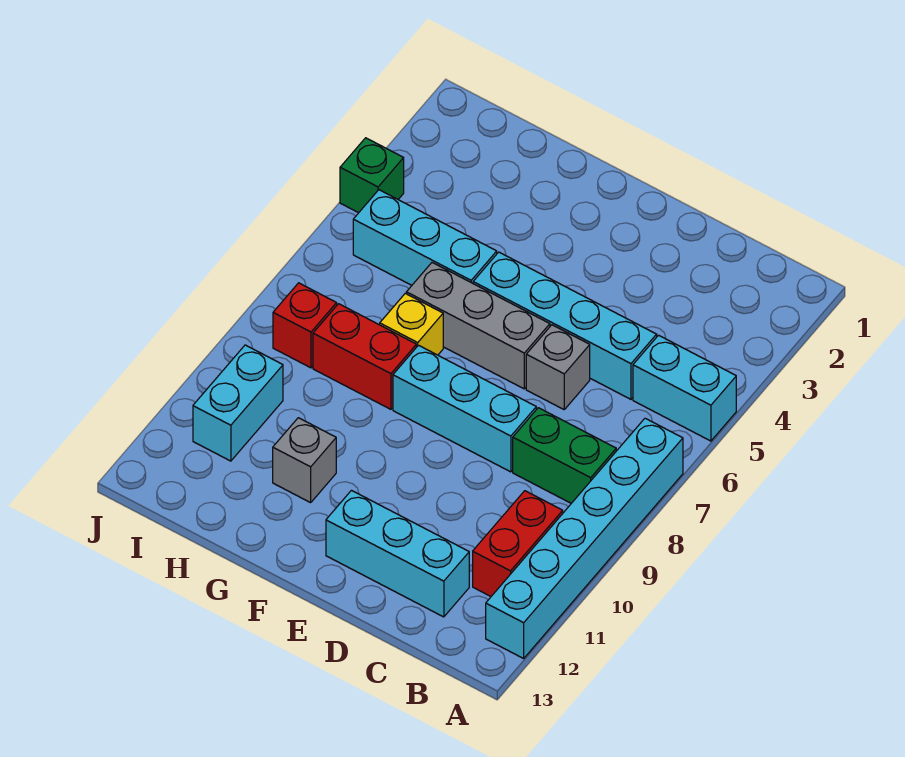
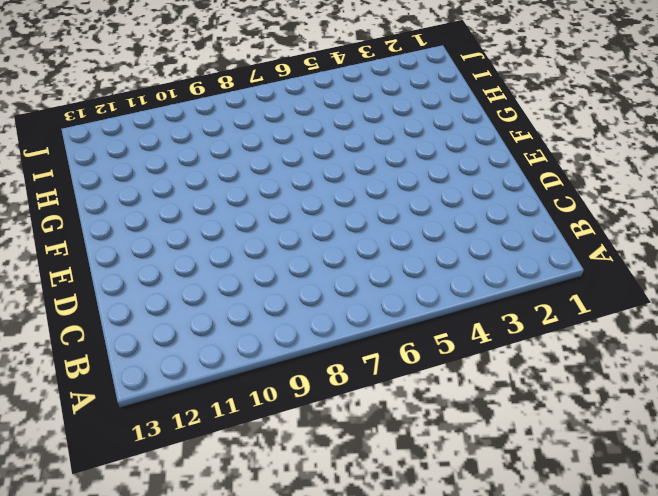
none -> cyan 1x2 brick [633,335,736,441]
none -> cyan 1x6 brick [486,418,683,658]
none -> green 1x2 brick [513,408,616,503]

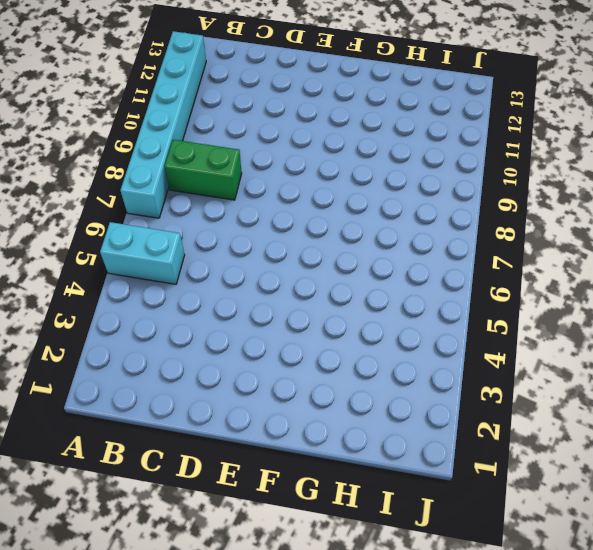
none -> red 1x2 brick [473,491,563,596]
none -> cyan 1x4 brick [473,252,657,399]
none -> cyan 1x3 brick [326,490,469,617]

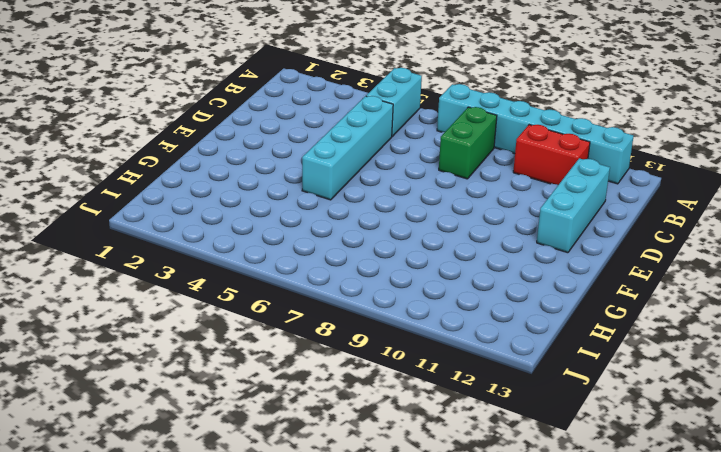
none -> grey 1x1 brick [526,325,590,409]
none -> cyan 1x3 brick [393,345,536,472]
none -> grey 1x3 brick [406,263,550,389]

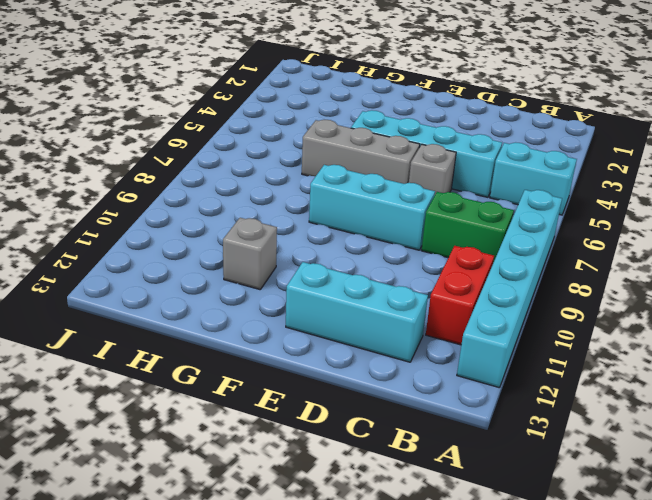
none -> cyan 1x3 brick [353,190,497,285]
none -> yellow 1x1 brick [380,293,443,355]
none -> red 1x2 brick [313,304,416,409]

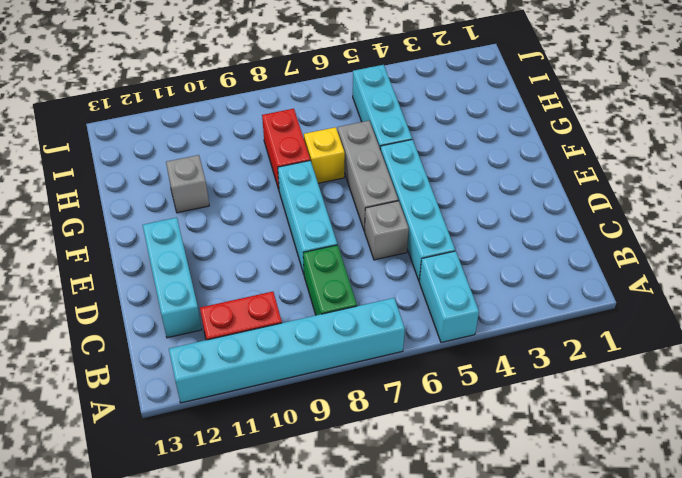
none -> red 1x1 brick [273,283,337,368]
none -> cyan 1x2 brick [193,345,283,461]
none -> green 1x1 brick [340,138,404,213]

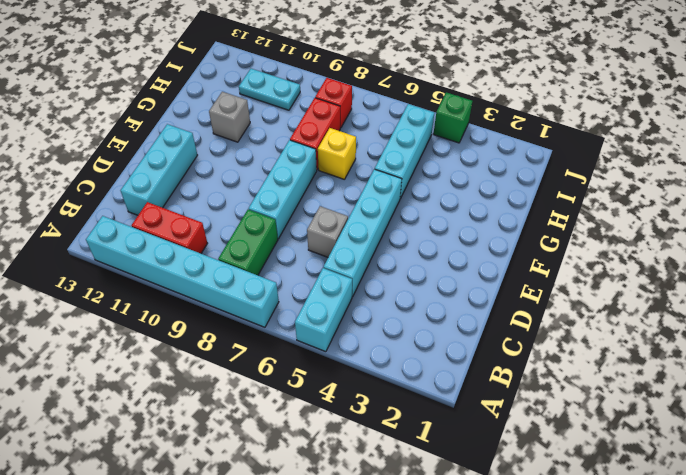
cyan 1x2 plate [239,69,300,110] -> cyan 1x2 brick [193,345,283,461]
none -> grey 1x3 brick [406,263,550,389]

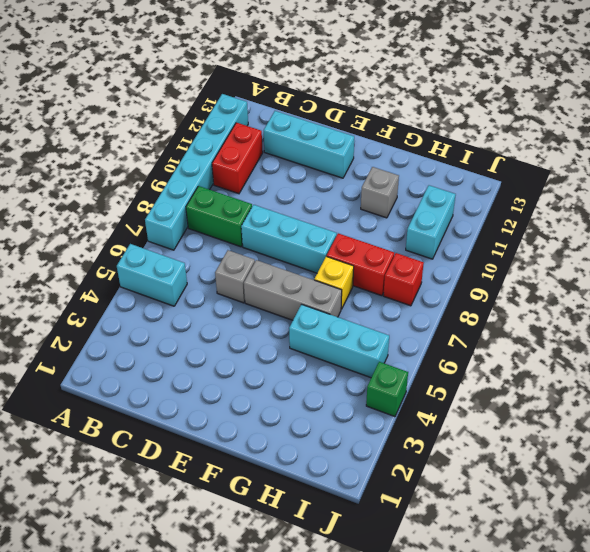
none -> cyan 1x4 brick [473,252,657,399]

